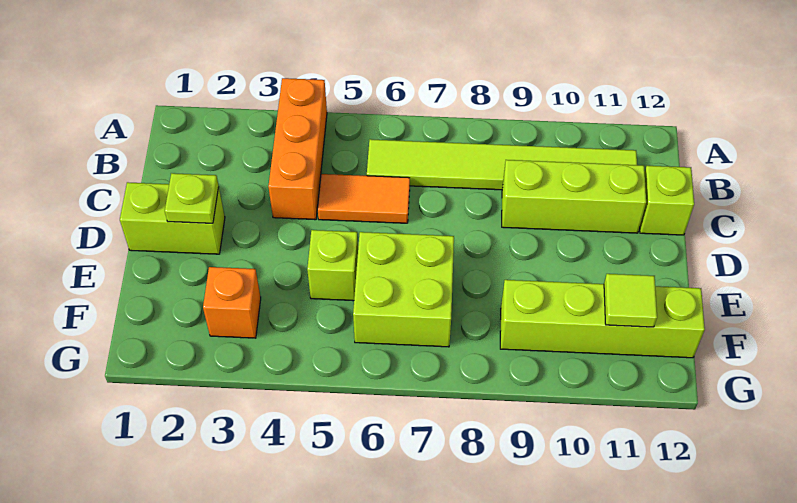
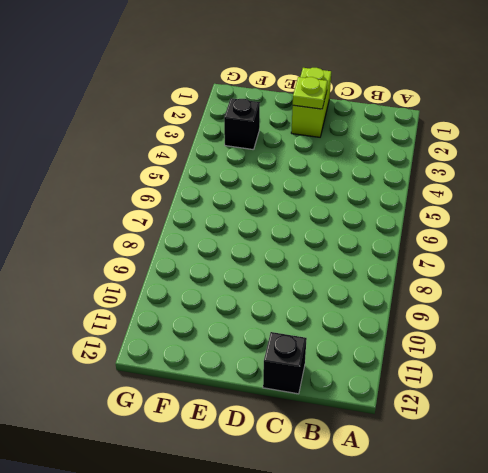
black 1x1 brick [263,332,307,394] -> lime 1x1 brick [640,166,694,235]
black 1x1 brick [224,98,260,150] -> orange 1x1 brick [203,267,261,338]
none -> orange 1x3 brick [268,78,327,220]
none -> lime 1x6 tile [367,139,637,190]
none -> orange 1x2 tile [318,174,410,223]

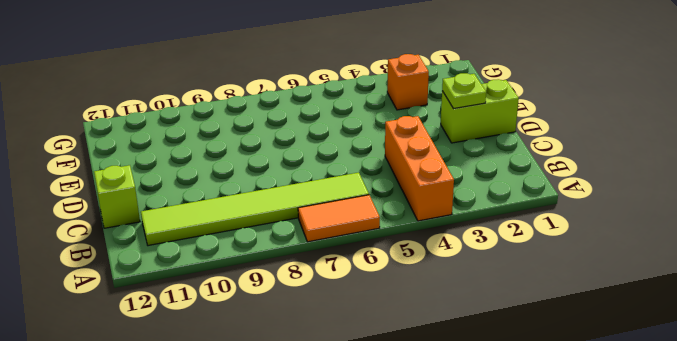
orange 1x2 tile [298,195,380,242] -> orange 1x2 tile moved to [318,174,410,223]
none -> lime 1x3 brick [502,160,646,233]
none -> lime 1x1 brick [307,230,358,301]
none -> lime 2x2 brick [353,232,454,347]

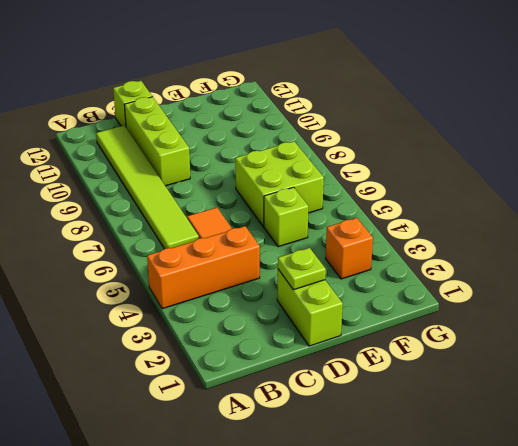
none -> lime 1x4 brick [500,280,705,358]
none -> lime 1x1 tile [604,274,657,327]

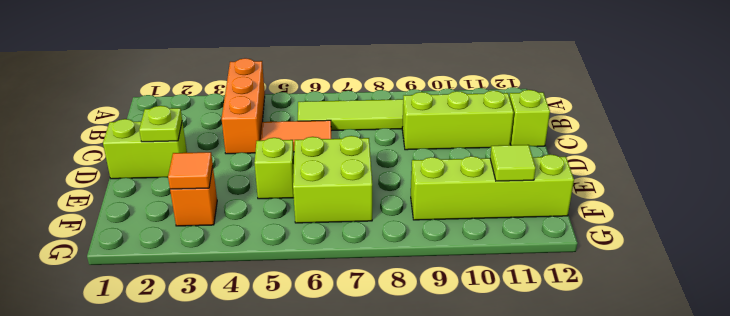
orange 1x1 tile [168,152,213,189] -> none

